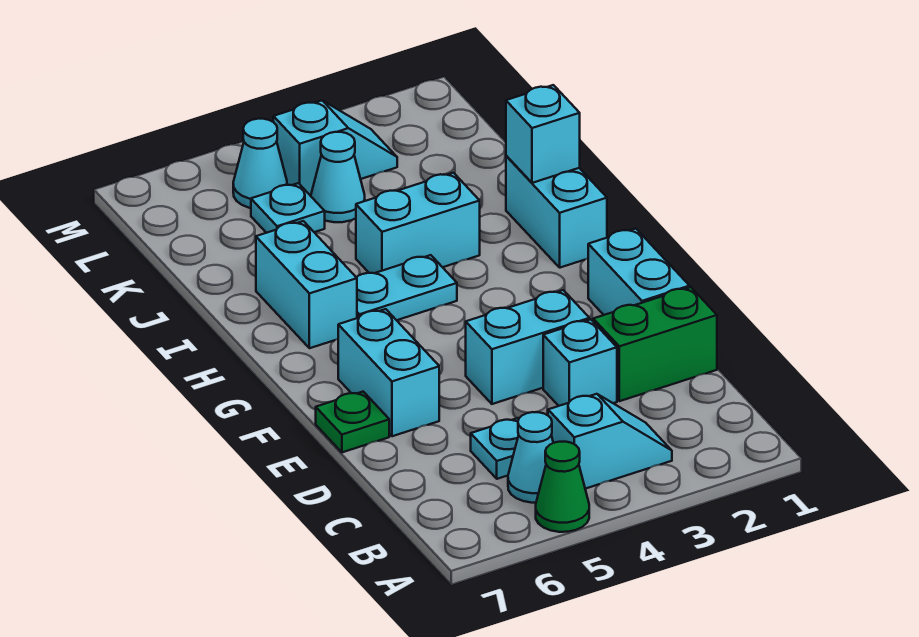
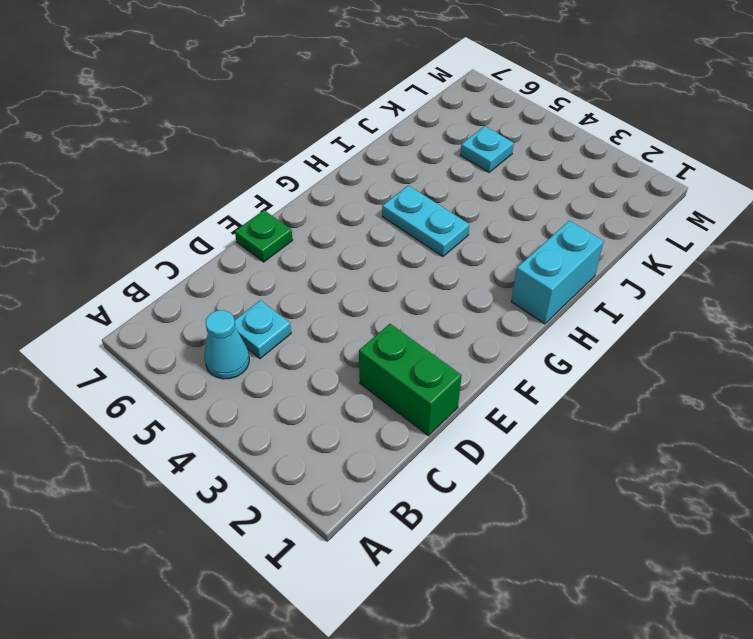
none -> green 1x1 cone [536,442,589,532]
none -> cyan 1x2 slope [548,394,672,489]
none -> cyan 1x1 brick [543,319,617,406]

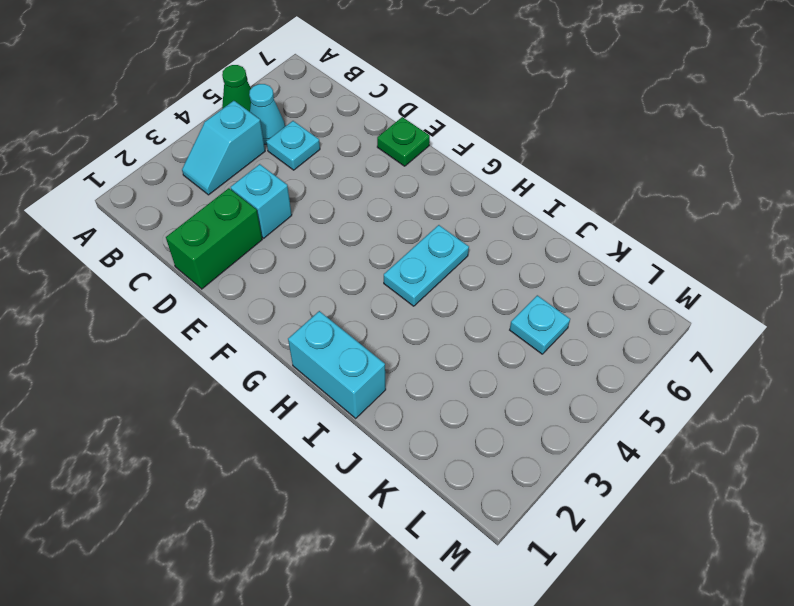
none -> cyan 1x2 brick [588,229,690,315]
none -> cyan 1x2 brick [466,290,590,404]
none -> cyan 1x2 brick [338,309,439,436]

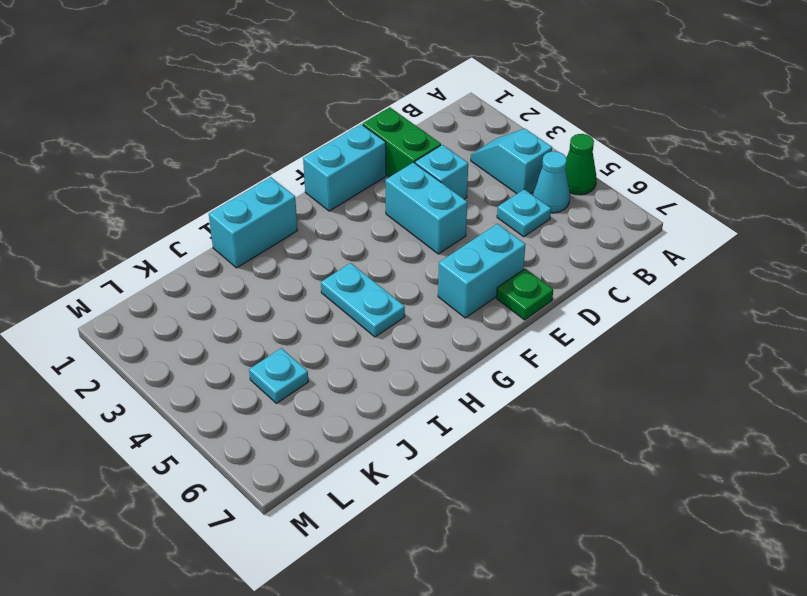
none -> cyan 1x2 brick [256,221,357,348]
none -> cyan 1x2 brick [356,173,480,273]
none -> cyan 1x1 cone [311,132,365,222]

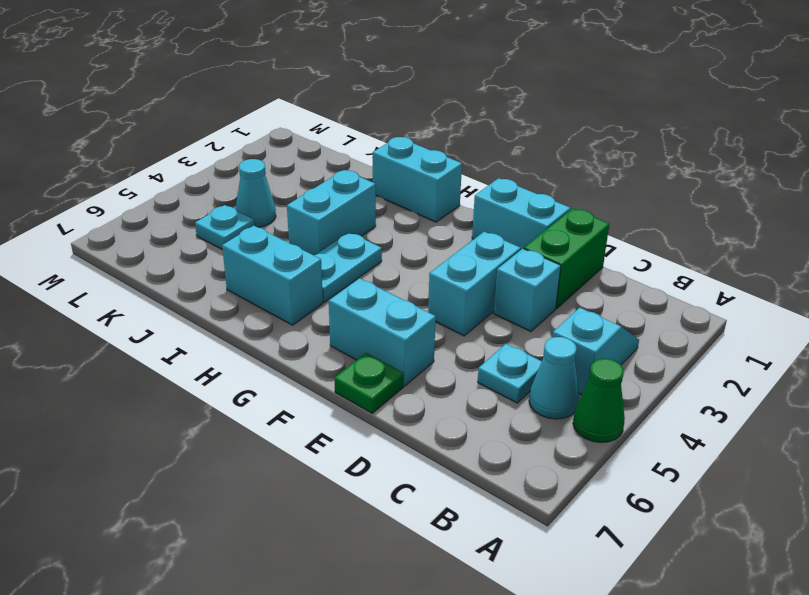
none -> cyan 1x2 slope [273,100,397,195]
none -> cyan 1x1 cone [233,119,287,208]
none -> cyan 1x1 brick [506,85,580,183]

